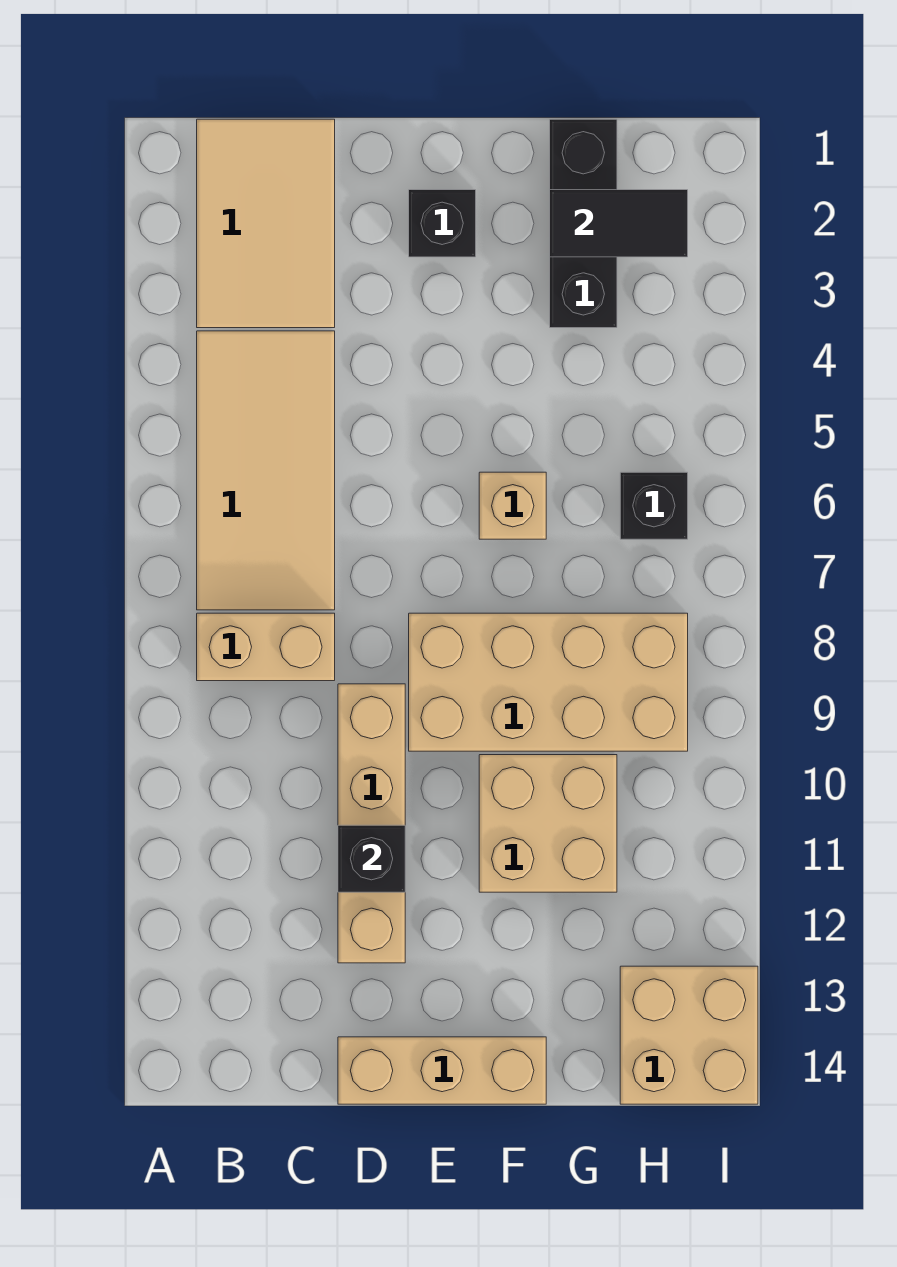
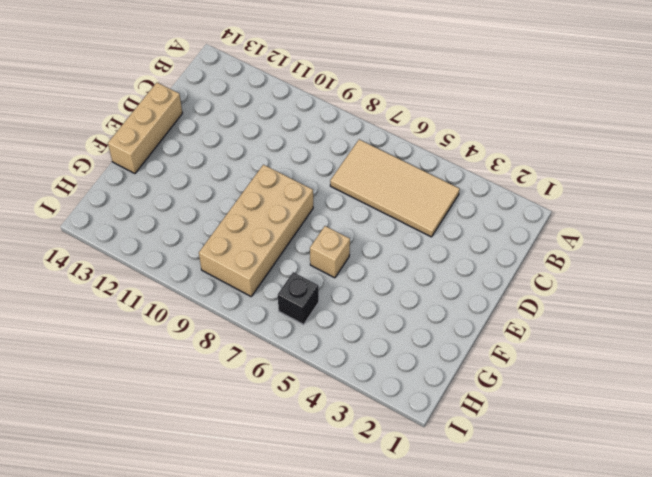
none -> tan 2x3 tile [197,119,335,328]
none -> tan 1x2 brick [197,613,335,681]
none -> tan 1x4 brick [338,684,405,963]

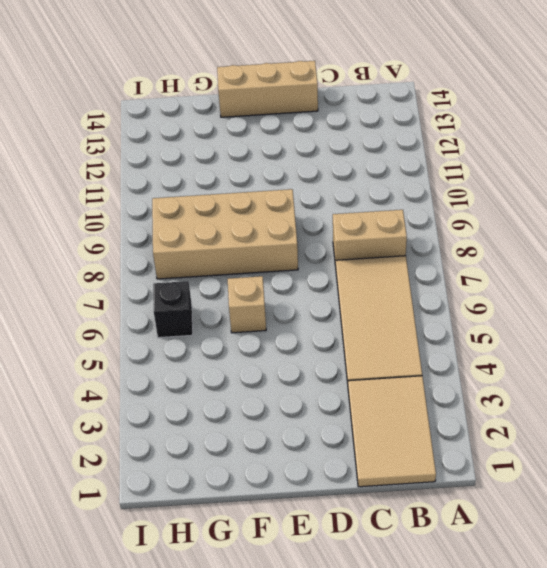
none -> tan 1x4 brick [338,684,405,963]
none -> black 1x1 brick [409,190,476,257]
none -> tan 2x2 brick [479,755,617,892]

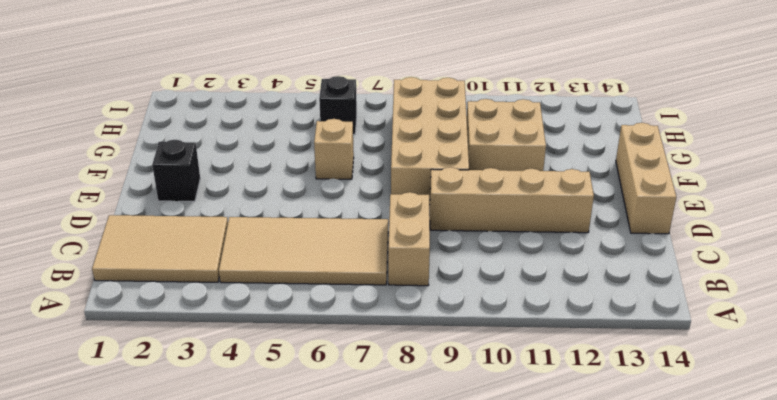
none -> black 1x3 brick [550,119,617,328]
none -> tan 2x2 brick [620,966,758,1104]
none -> black 1x1 brick [338,825,405,892]

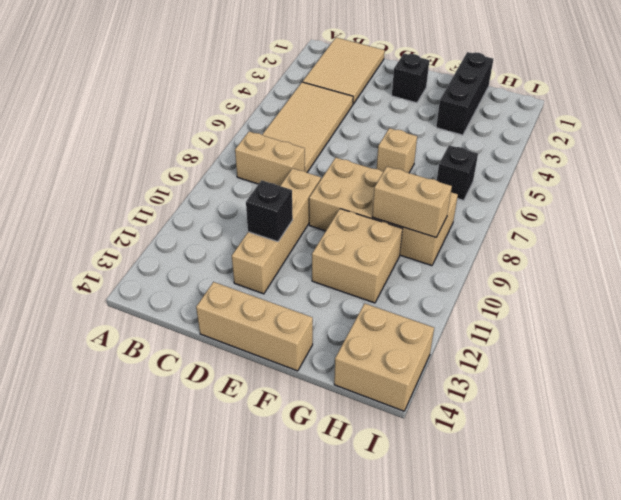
tan 1x2 brick [372,167,452,237] -> none
none -> black 1x2 tile [550,190,688,257]

